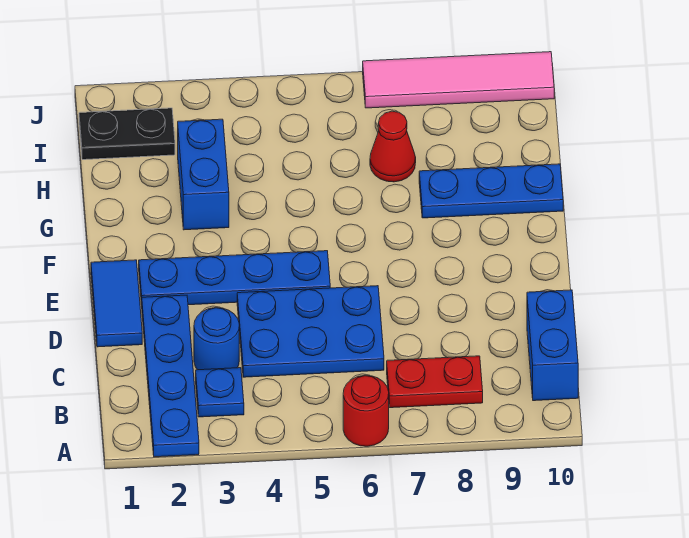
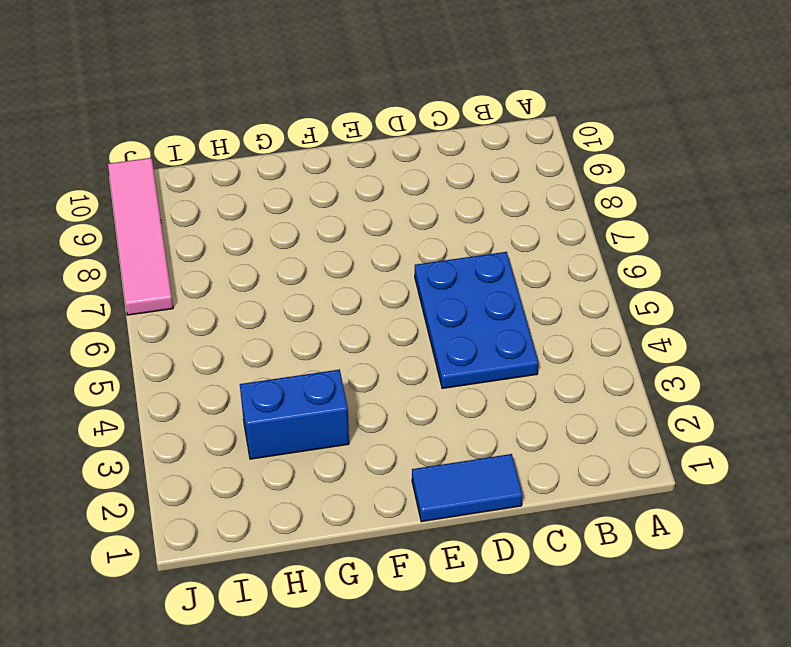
none -> blue 1x4 plate [142,295,199,457]
none -> red 1x1 round brick [343,375,389,446]
none -> blue 1x1 plate [196,368,244,417]

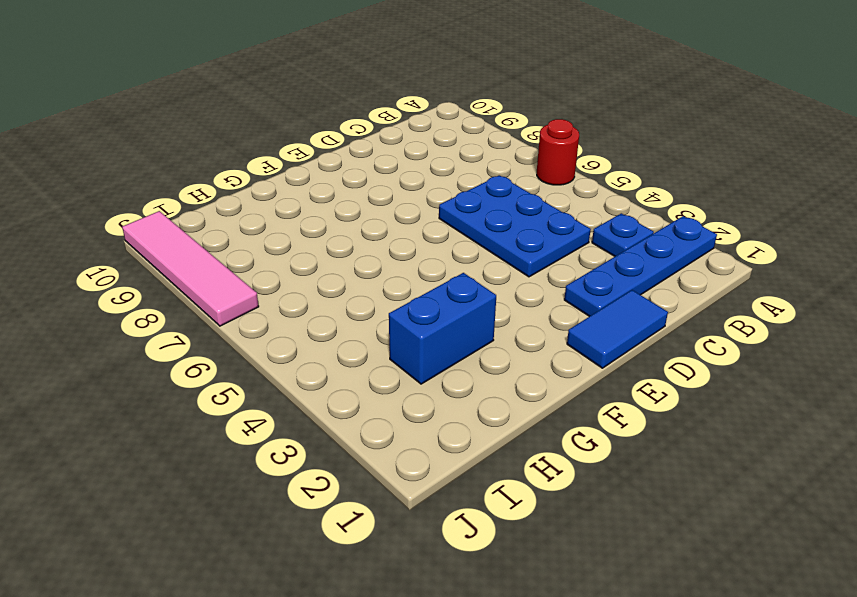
none -> red 1x2 plate [387,356,483,408]
none -> blue 1x2 brick [527,290,578,401]
none -> blue 1x1 round brick [194,308,239,370]

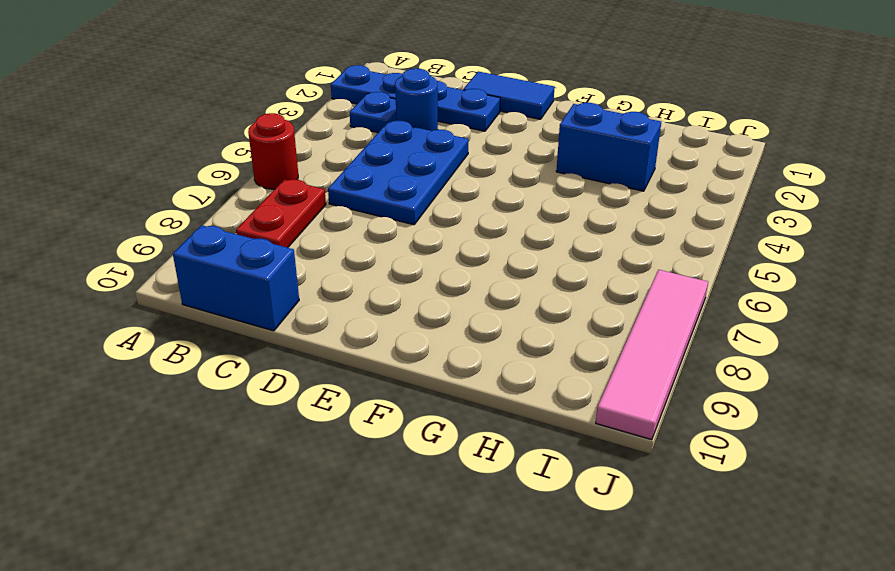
none -> blue 1x4 plate [139,251,330,305]
none -> blue 1x3 plate [419,164,563,218]
none -> red 1x1 cone [370,111,416,182]

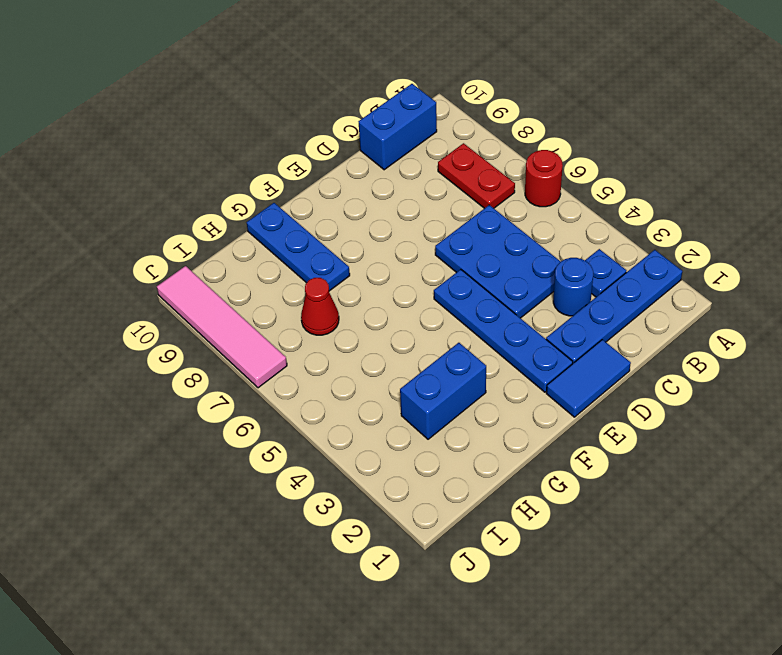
none -> black 1x2 plate [79,108,175,160]

